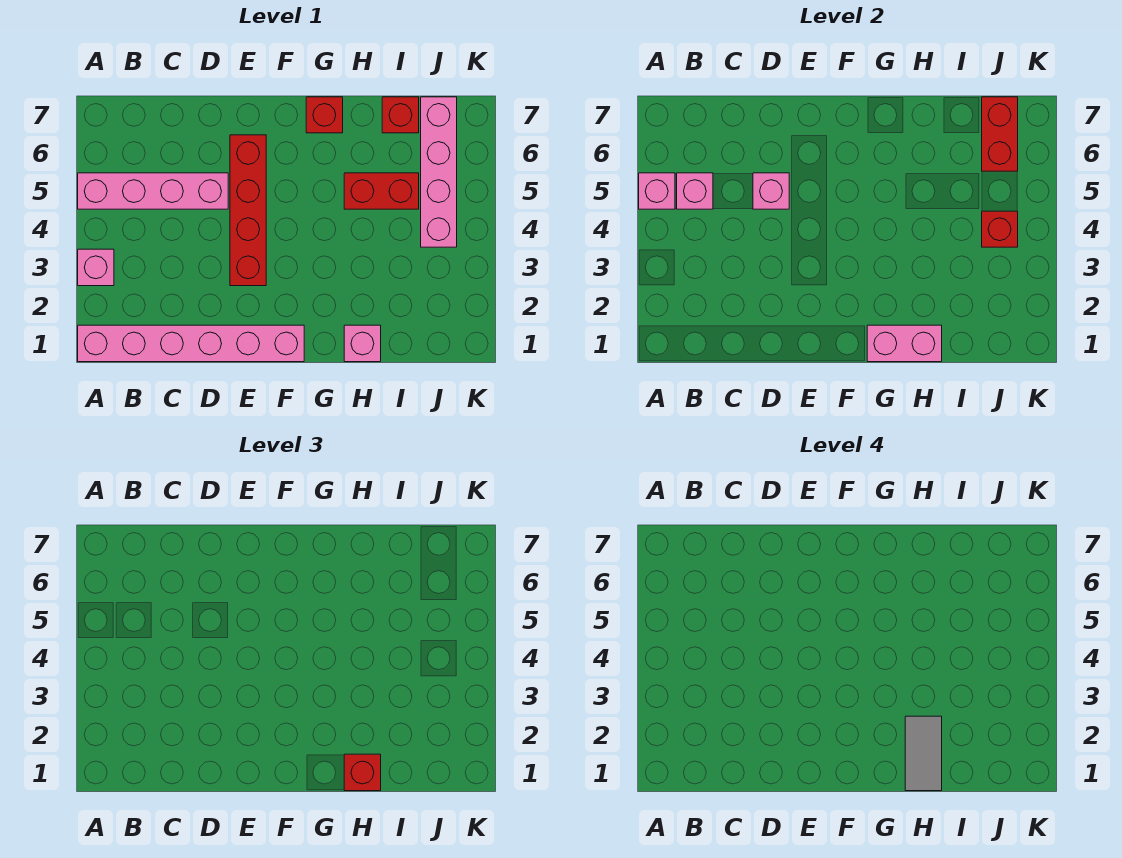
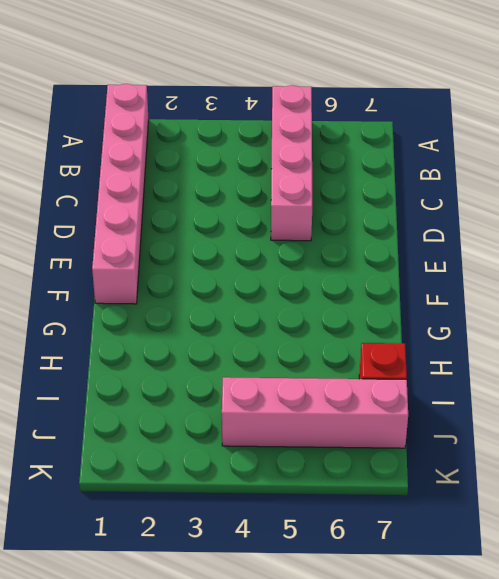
none -> pink 1x1 brick [78,249,114,286]
none -> red 1x4 brick [230,135,266,286]
none -> red 1x1 brick [306,97,343,133]

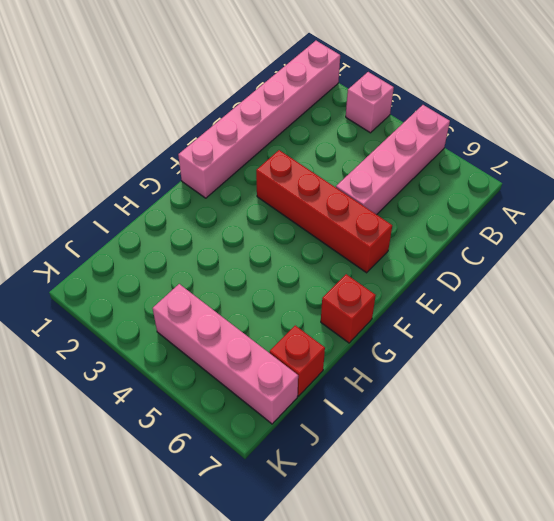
none -> pink 1x1 brick [344,325,381,362]
none -> red 1x2 brick [344,173,419,209]
none -> pink 1x1 brick [639,173,675,209]

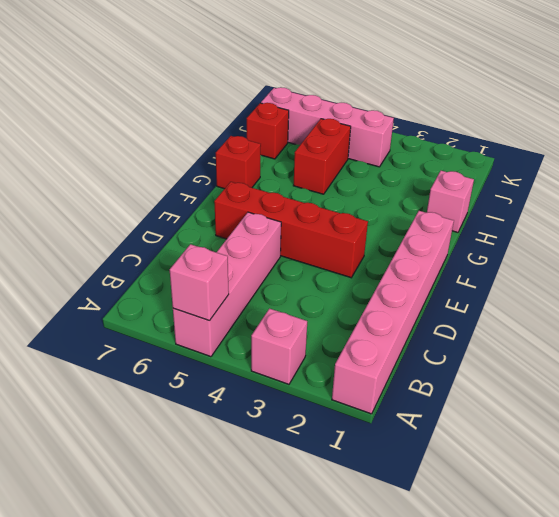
none -> pink 1x1 brick [677,173,713,209]
none -> pink 1x1 brick [753,173,789,209]
none -> pink 1x2 brick [867,325,942,362]

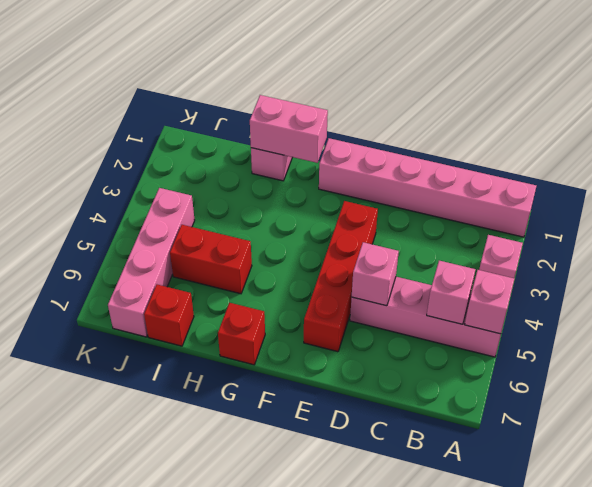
none -> red 1x1 brick [982,211,1018,247]
none -> red 1x2 brick [982,97,1018,171]
none -> red 1x1 brick [344,754,381,791]

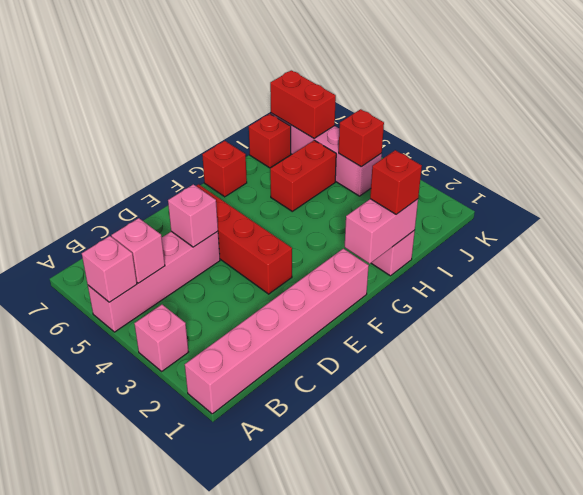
none -> grey 1x2 tile [905,716,942,791]

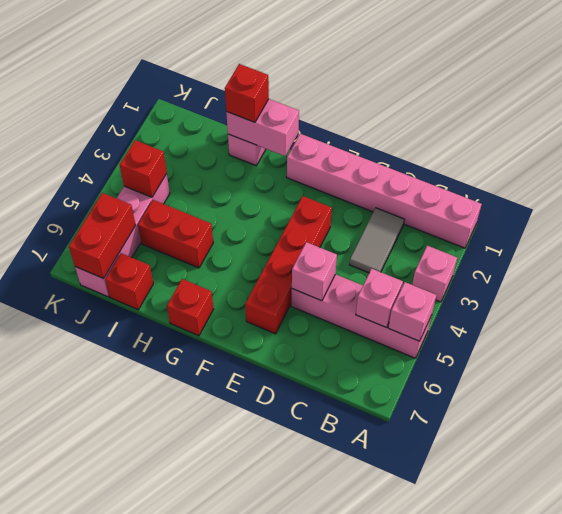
grey 1x2 tile [350,208,404,273] -> grey 1x2 tile moved to [905,716,942,791]

